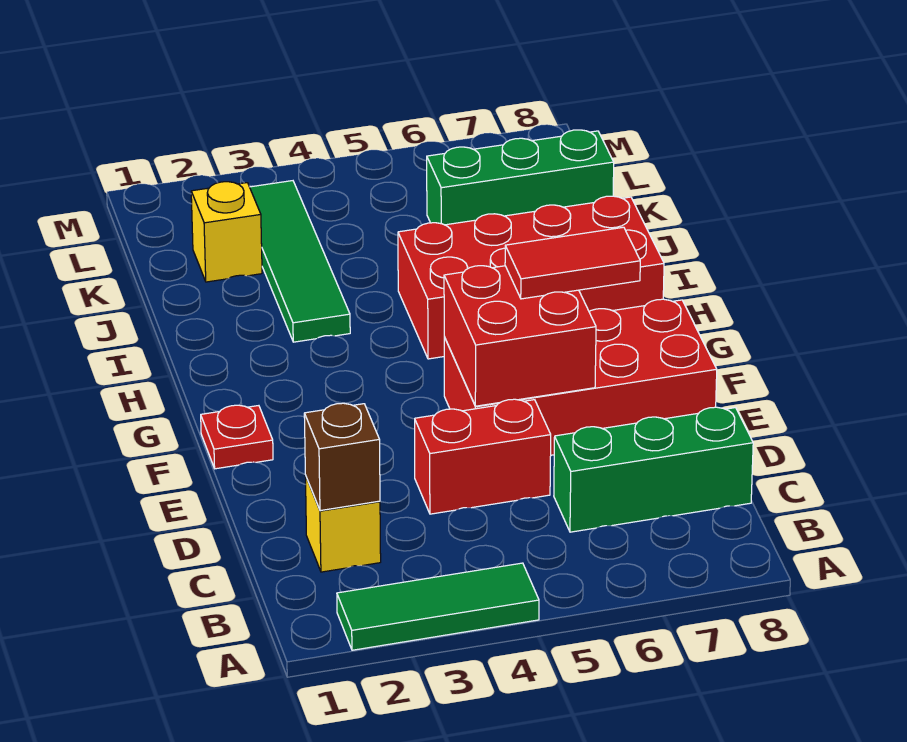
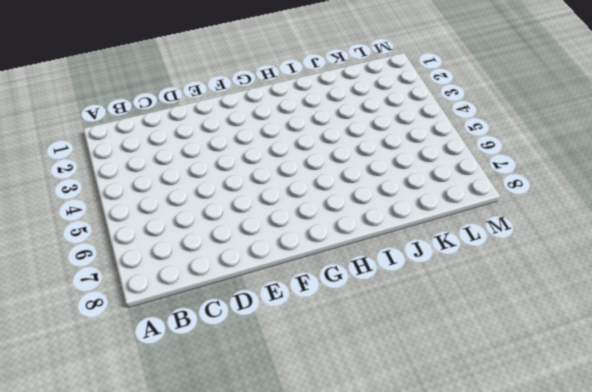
none -> green 1x3 tile [337,563,539,650]
none -> yellow 1x1 brick [305,475,381,572]
none -> green 1x3 brick [554,407,753,532]

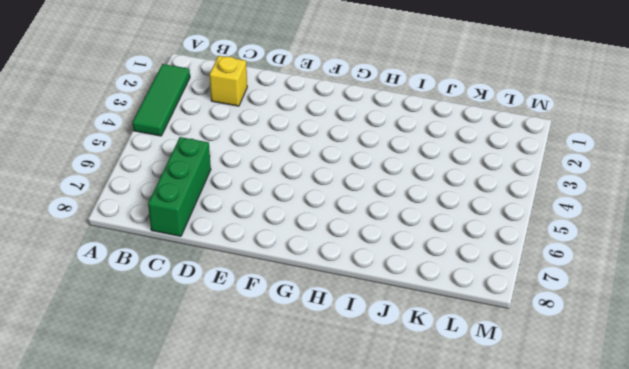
none -> red 1x2 brick [415,399,551,514]
none -> red 2x4 brick [444,299,717,455]
none -> red 1x1 plate [201,405,273,469]

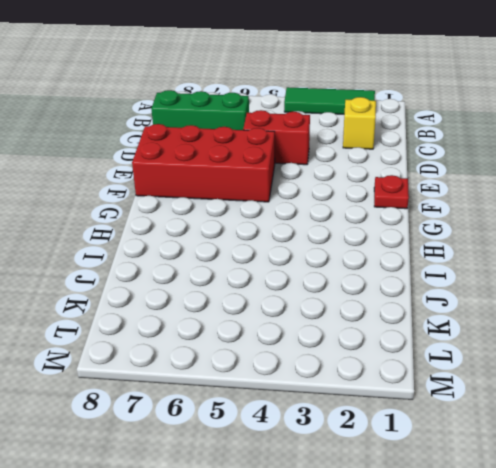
none -> red 2x4 brick [398,196,664,359]
none -> green 1x4 tile [250,181,350,342]
none -> yellow 1x1 brick [191,182,262,282]

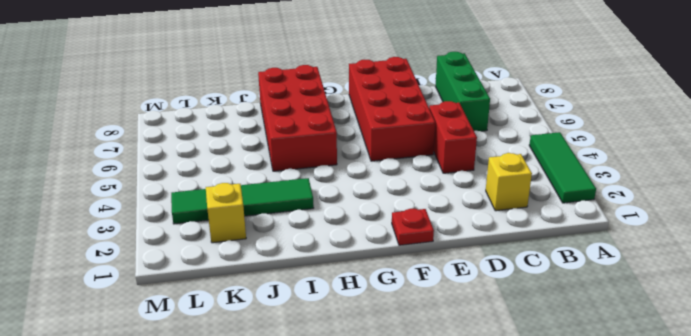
none -> green 1x3 brick [427,130,614,225]
none -> brown 1x1 brick [304,403,380,511]
none -> red 2x2 brick [444,266,596,406]

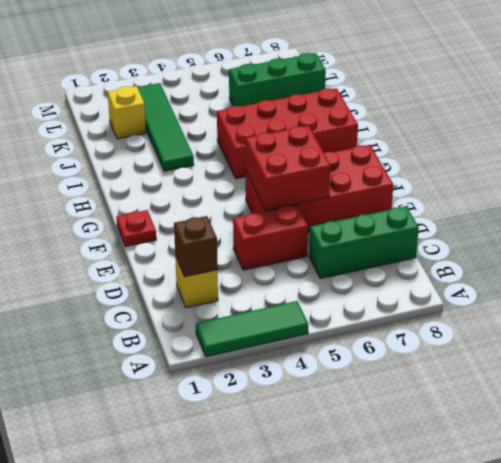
none -> red 1x2 tile [505,227,640,299]

